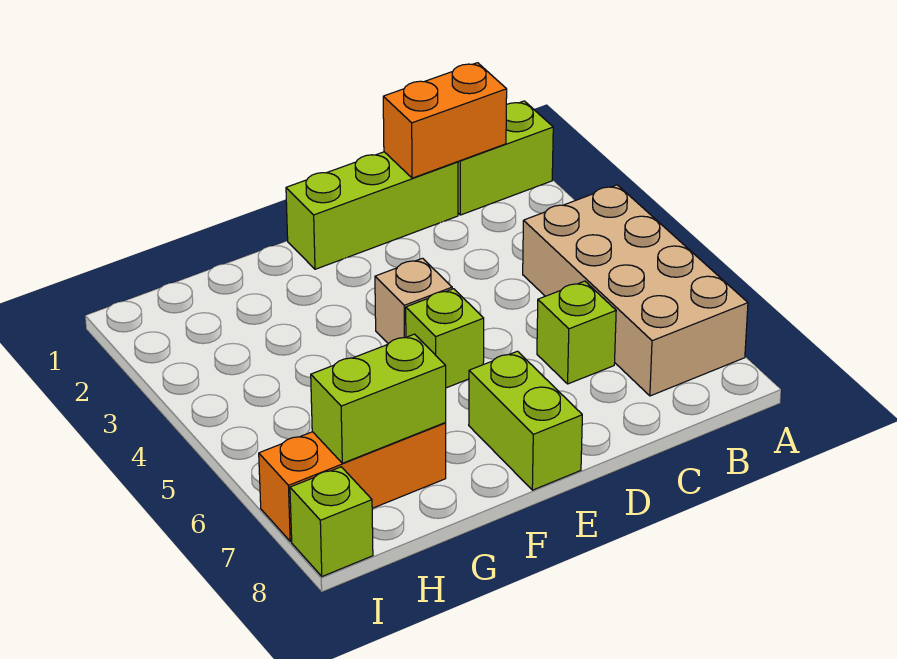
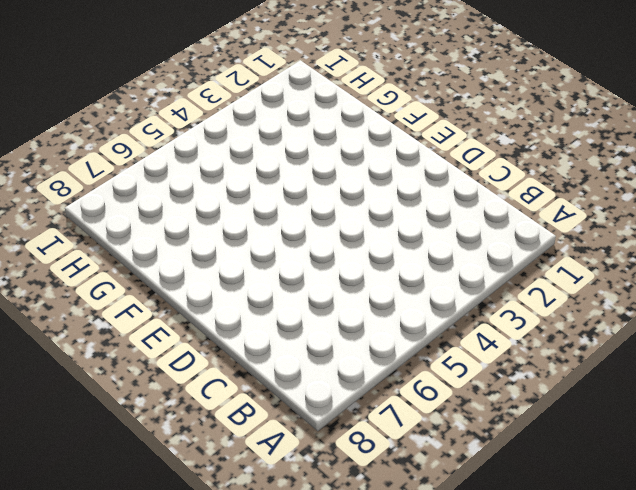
none -> lime 1x2 brick [458,101,553,215]
none -> tan 2x4 brick [523,185,748,396]

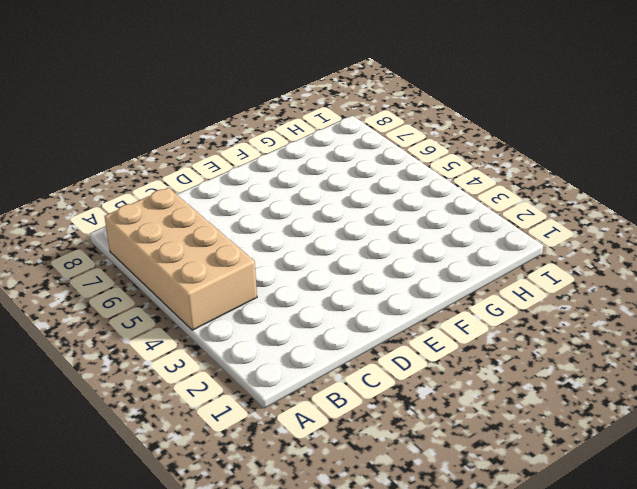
none -> lime 1x2 brick [458,101,553,215]
none -> lime 1x3 brick [286,152,458,269]

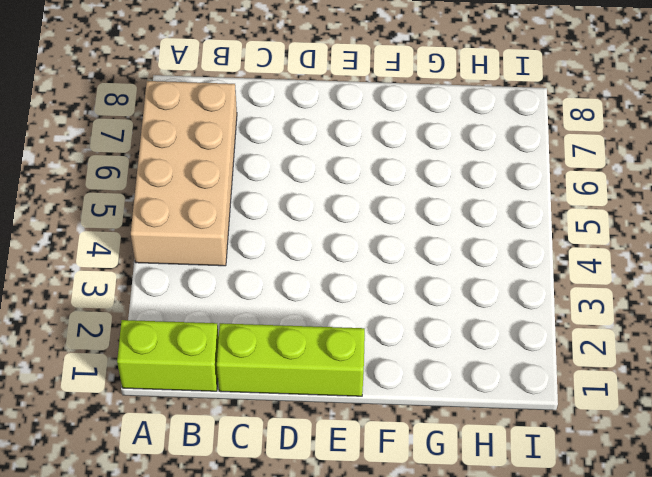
none -> lime 1x1 brick [537,281,616,384]
none -> tan 1x1 brick [375,258,452,344]

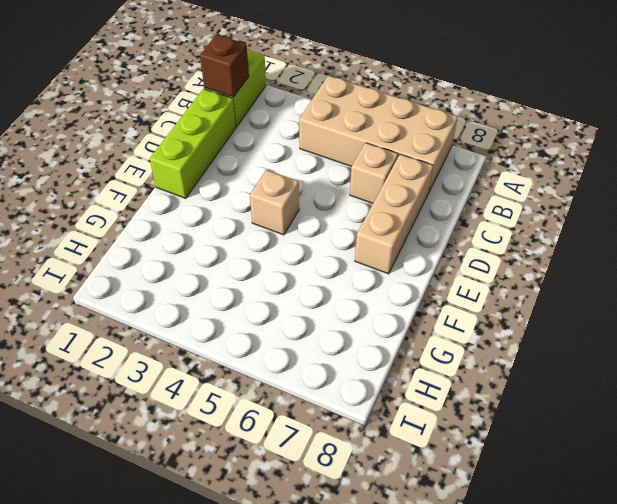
brown 1x1 brick [200,34,249,97] -> orange 1x2 brick [383,63,507,178]
tan 1x1 brick [350,143,398,203] -> lime 1x1 brick [537,281,616,384]
tan 1x3 brick [355,154,433,274] -> lime 1x2 brick [469,351,582,490]
none -> lime 1x1 brick [406,289,484,388]
none -> orange 1x3 brick [259,423,446,541]

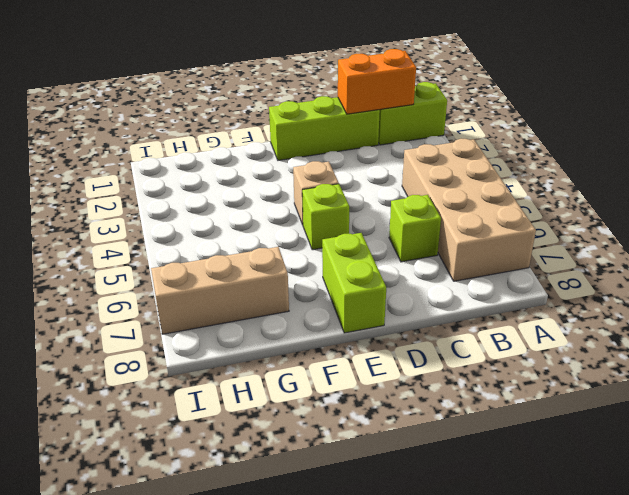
tan 1x3 brick [151,247,289,334] -> orange 1x3 brick [259,423,446,541]
none -> lime 1x1 brick [290,467,373,576]
none -> lime 1x2 brick [311,334,446,463]

